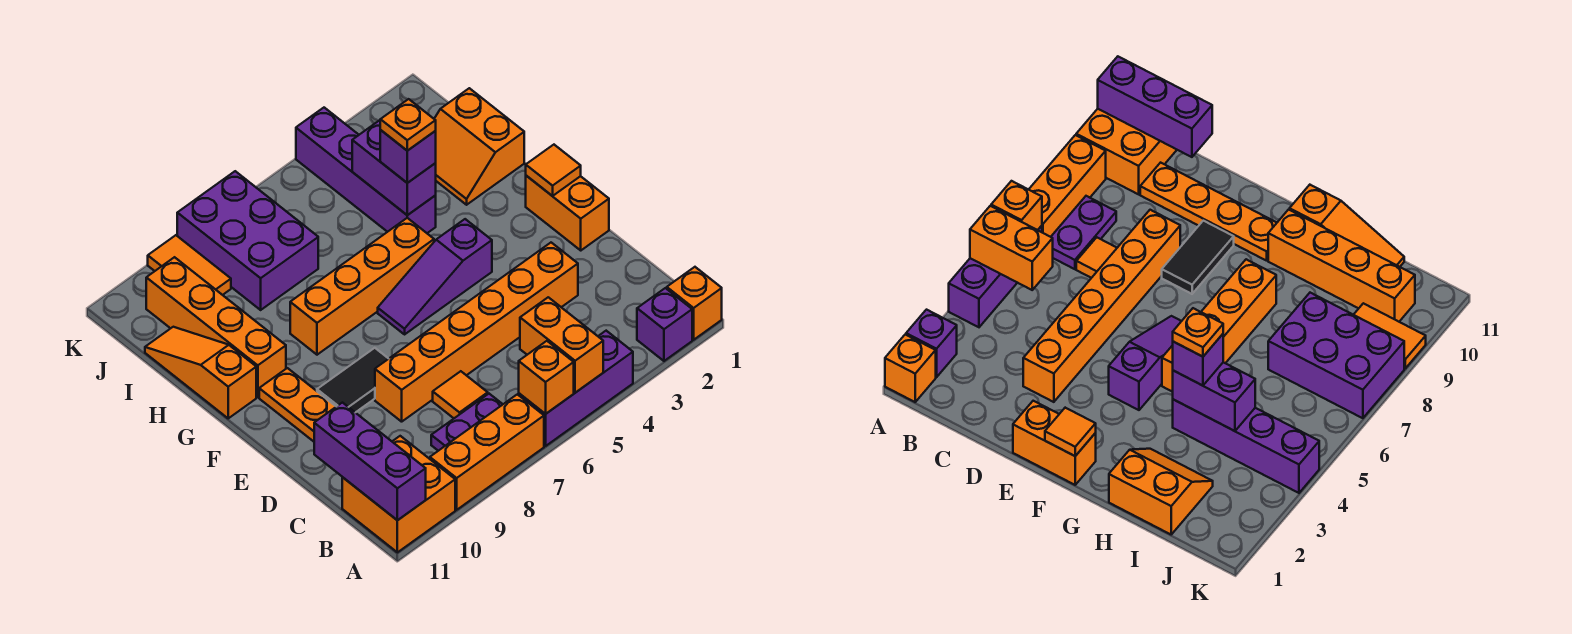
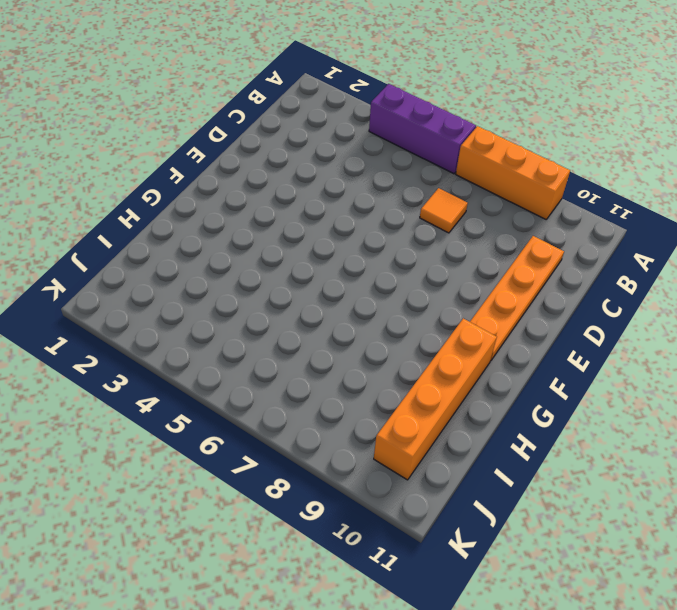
none -> orange 1x1 brick [667,267,722,340]
none -> purple 1x1 brick [637,288,692,361]
none -> orange 2x2 brick [342,436,455,552]

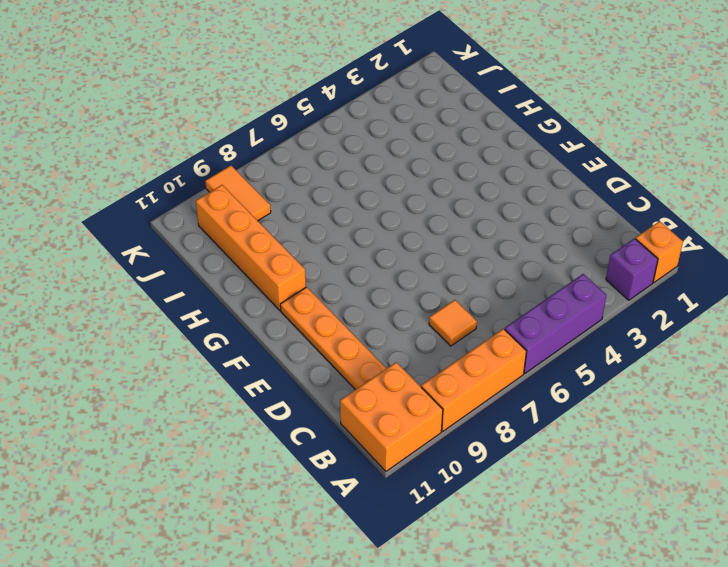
none -> purple 1x2 plate [431,394,503,451]
none -> orange 1x6 brick [375,243,578,422]
none -> orange 1x2 brick [526,176,609,250]

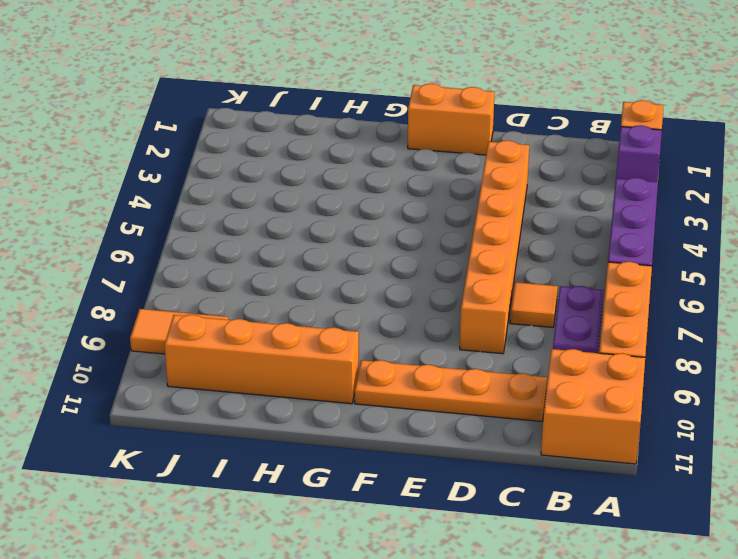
none -> black 1x2 tile [317,348,388,413]
none -> purple 1x3 slope [378,219,492,334]
none -> orange 1x4 brick [290,218,434,355]

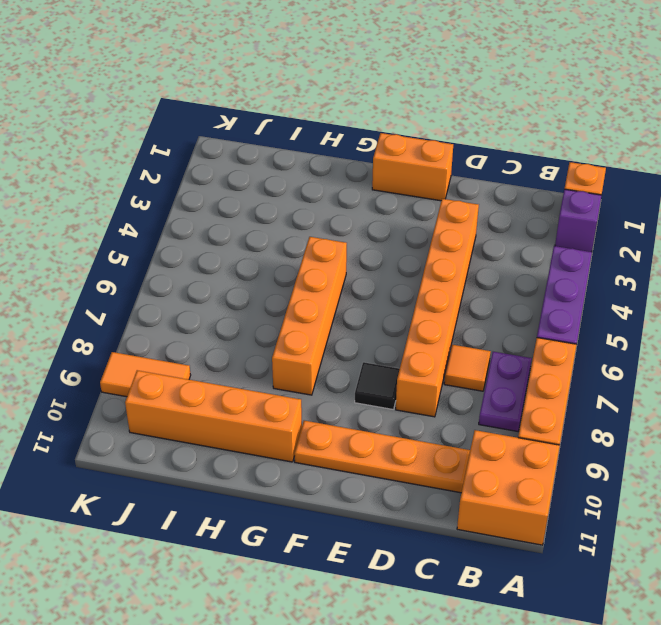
black 1x1 tile [355,362,400,409] -> black 1x2 tile [317,348,388,413]
none -> purple 1x3 slope [378,219,492,334]
none -> orange 1x3 slope [145,327,256,418]
none -> orange 2x2 slope [434,88,524,205]

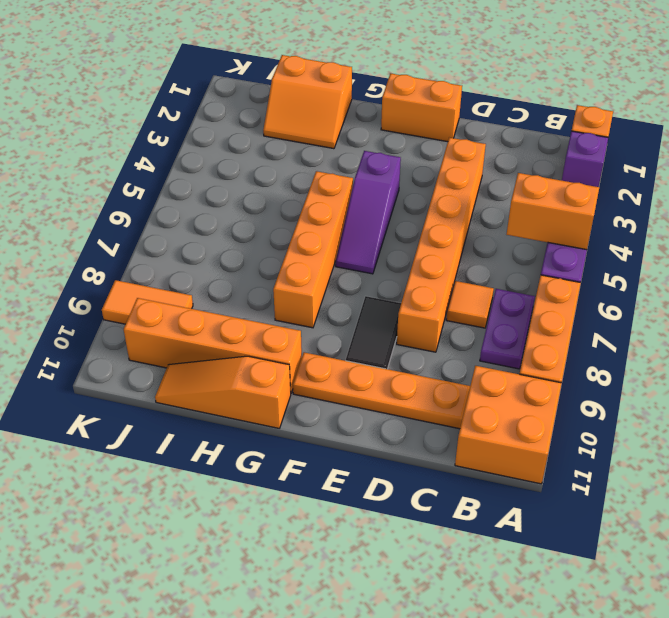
none -> purple 1x4 brick [296,108,436,233]
none -> purple 2x3 brick [177,171,318,310]
none -> orange 1x1 brick [519,341,574,414]

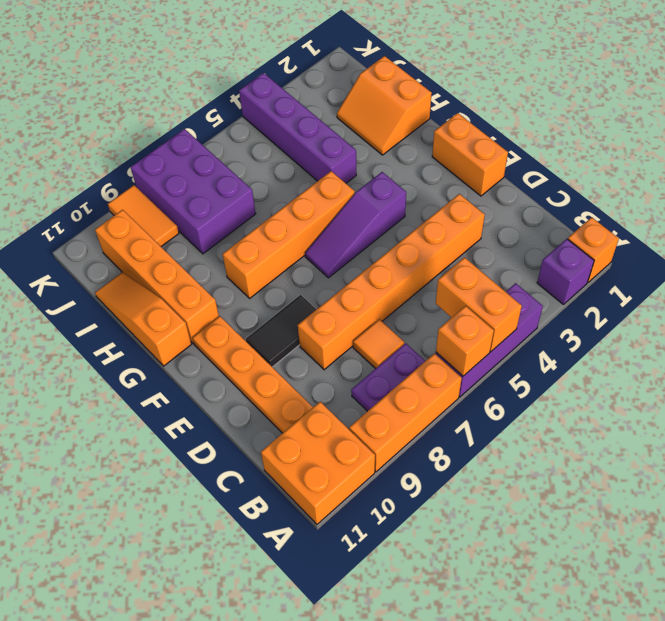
none -> purple 1x3 brick [314,403,426,520]
none -> orange 1x1 tile [526,145,581,196]
none -> purple 1x2 brick [352,120,436,215]

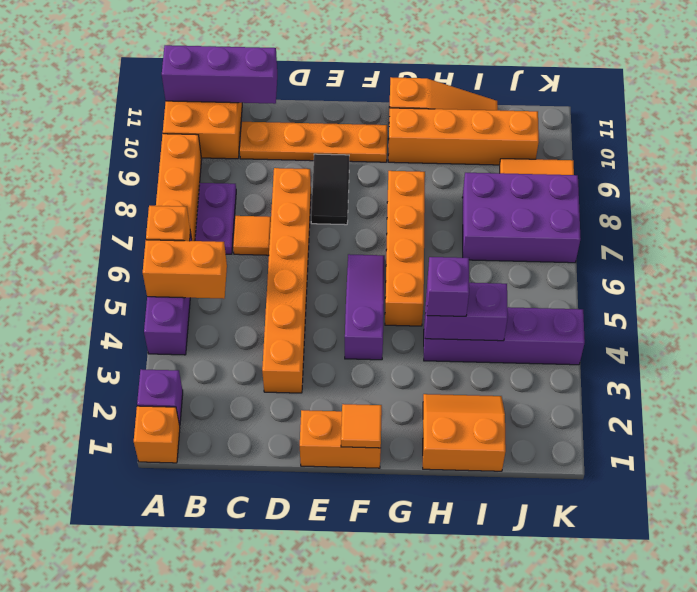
none -> orange 1x1 plate [380,99,436,151]

